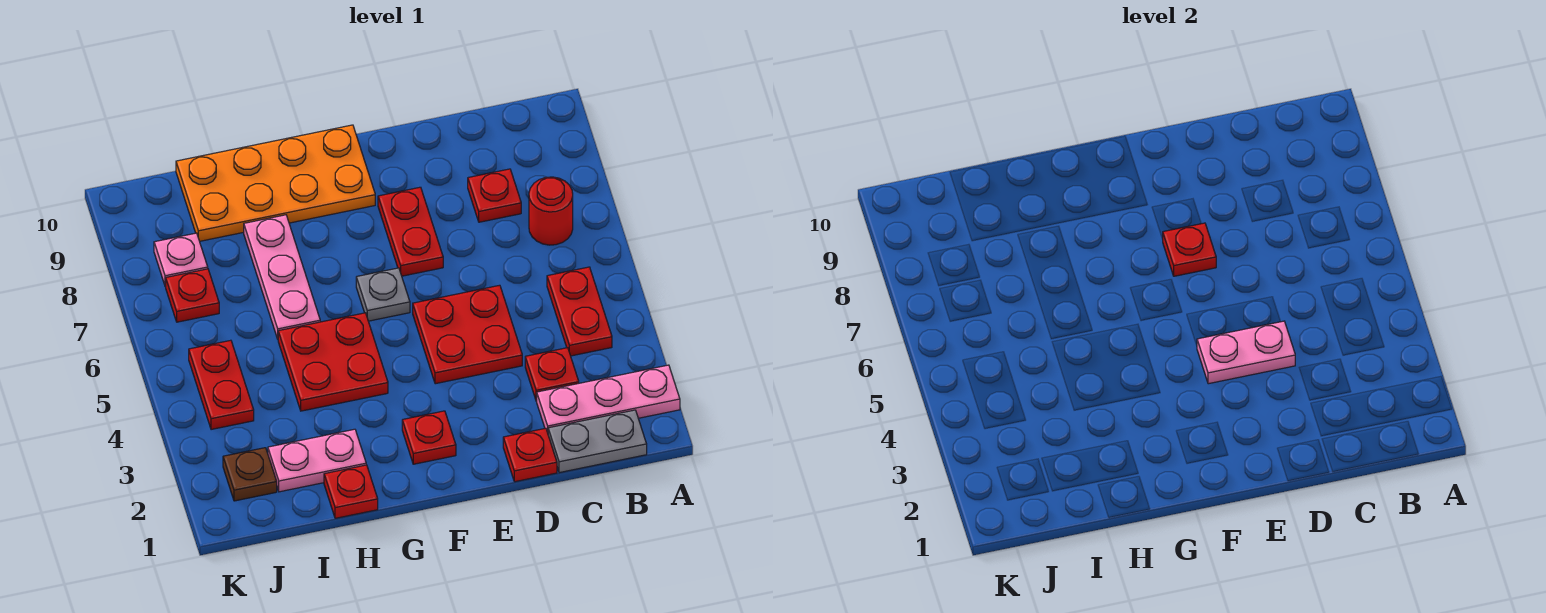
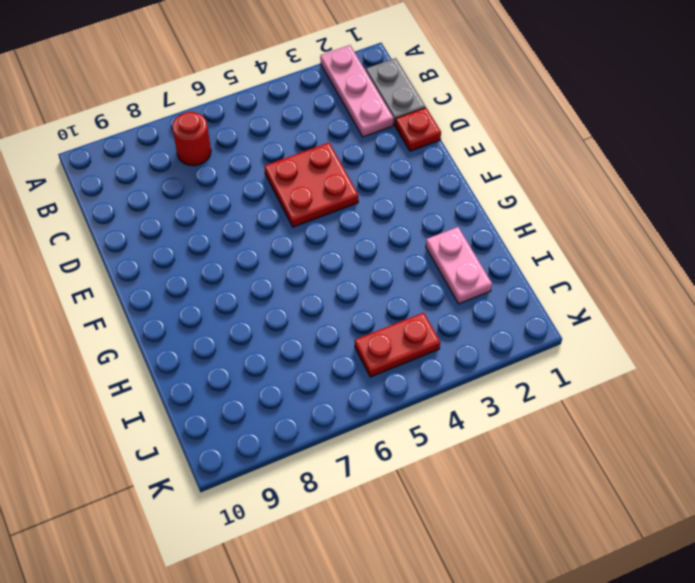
none -> red 1x2 plate [547,267,612,356]
none -> red 1x1 plate [525,348,579,401]
none -> red 1x1 plate [468,169,521,222]

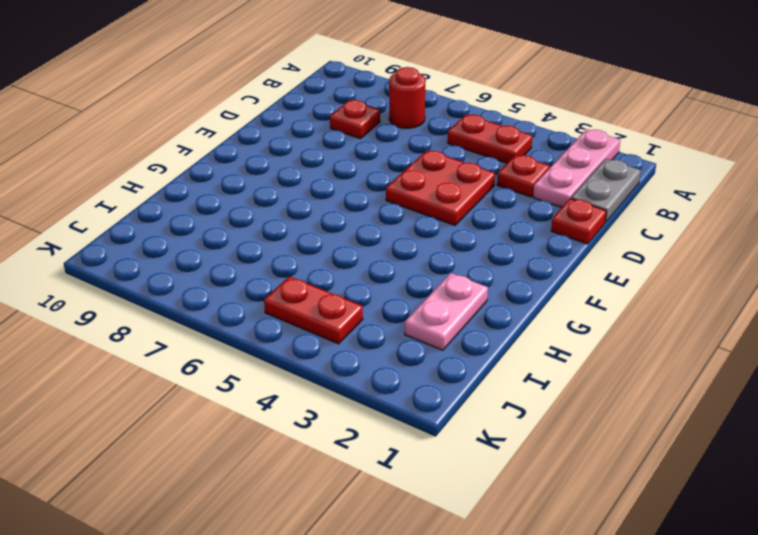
none -> red 1x2 plate [378,187,443,276]
none -> red 1x1 plate [402,411,456,464]
none -> grey 1x1 plate [356,268,410,321]

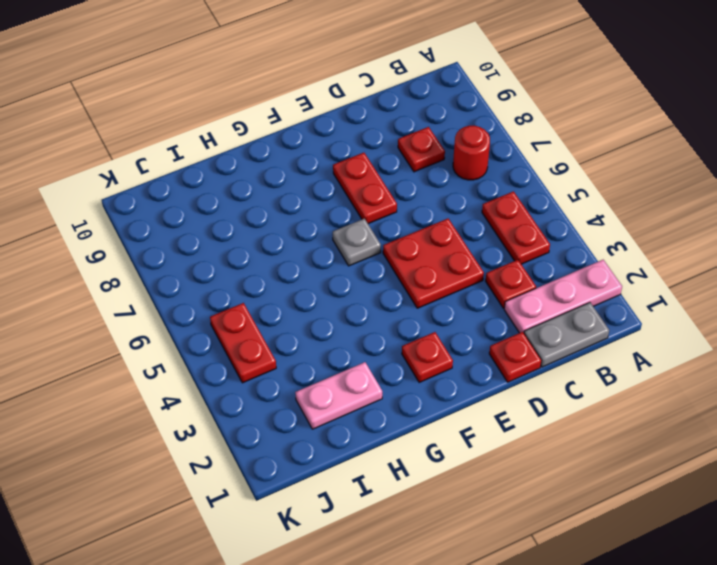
none -> orange 2x4 plate [176,125,375,241]
none -> red 2x2 plate [278,313,388,411]
none -> red 1x1 plate [324,465,378,518]

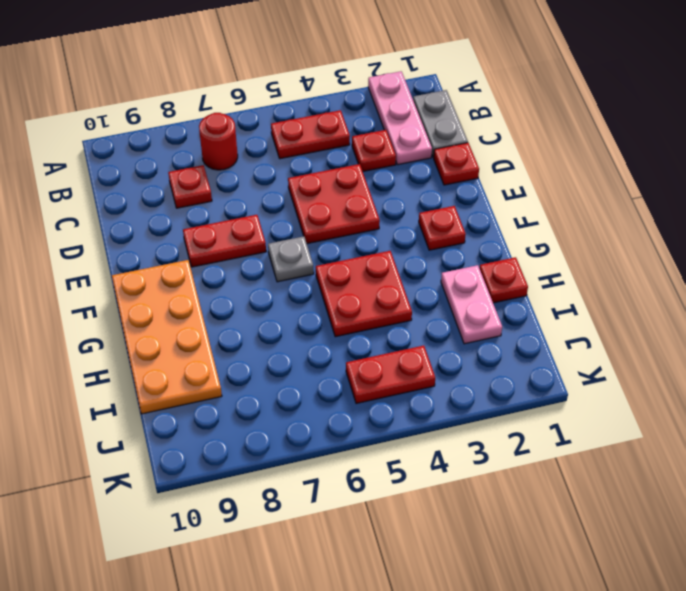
none -> pink 1x3 plate [244,215,320,339]
none -> brown 1x1 plate [223,448,277,501]
none -> red 1x1 plate [166,269,219,322]

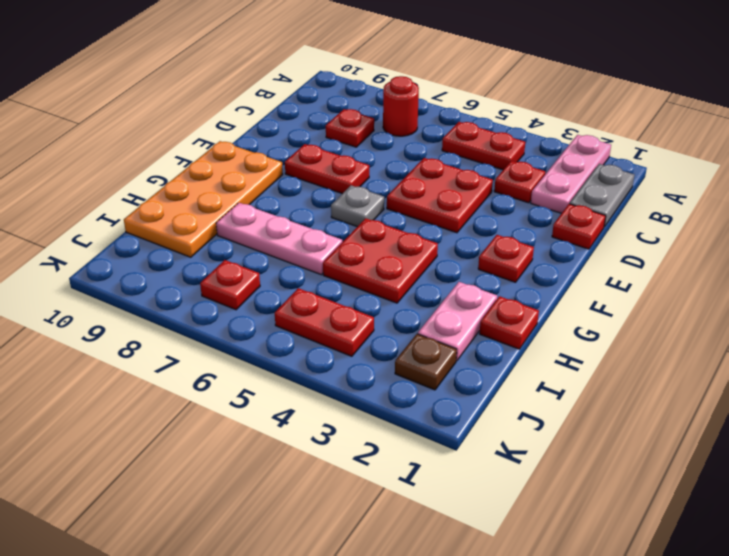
none -> pink 1x1 plate [154,233,208,287]
none -> pink 1x2 plate [1197,321,1295,384]
none -> red 1x1 plate [1163,223,1216,276]

